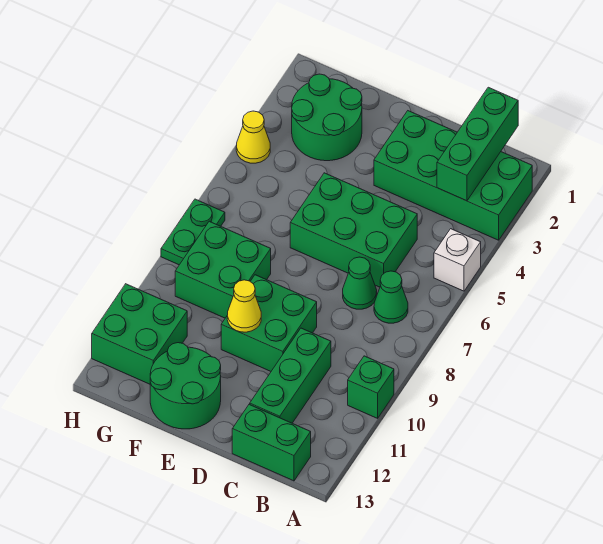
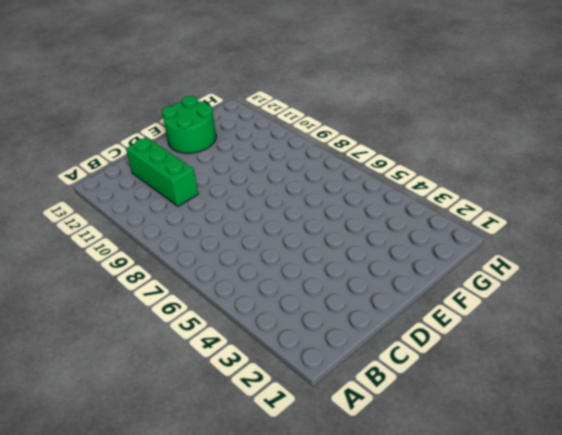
none -> green 2x4 brick [374,111,532,240]
none -> white 1x1 brick [434,229,481,291]
none -> green 1x1 brick [348,356,394,418]

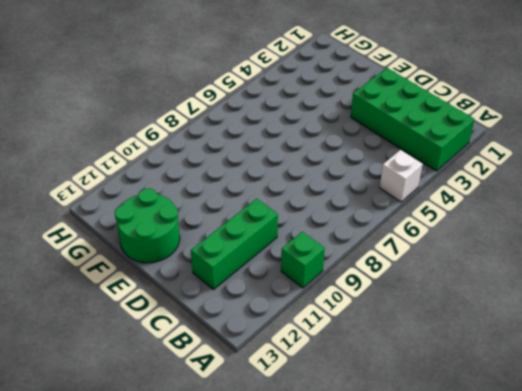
none -> green 1x1 cone [374,271,408,323]
none -> green 1x2 brick [232,404,311,481]
none -> green 2x3 brick [290,173,417,287]

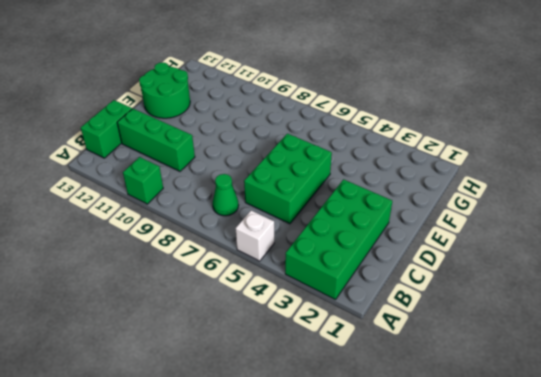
none -> green 1x1 cone [343,257,377,309]
none -> green 2x2 brick [221,275,317,371]
none -> green 2x2 round brick [292,74,362,161]

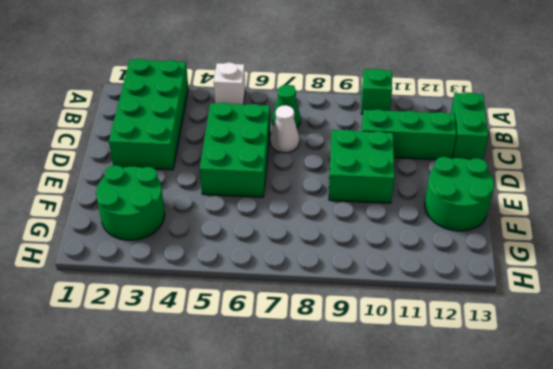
white 1x1 cone [270,105,299,153] -> green 1x1 cone [343,257,377,309]
none -> green 2x2 brick [175,221,271,318]
none -> green 2x2 brick [92,284,187,384]
none -> yellow 1x1 cone [236,111,270,163]

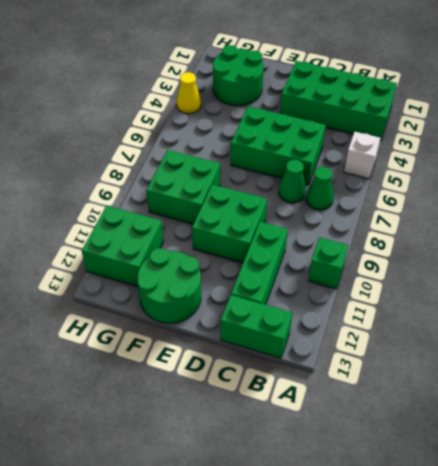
none -> green 1x2 plate [161,199,225,265]
none -> green 1x3 brick [437,87,518,201]
none -> yellow 1x1 cone [227,280,261,332]

